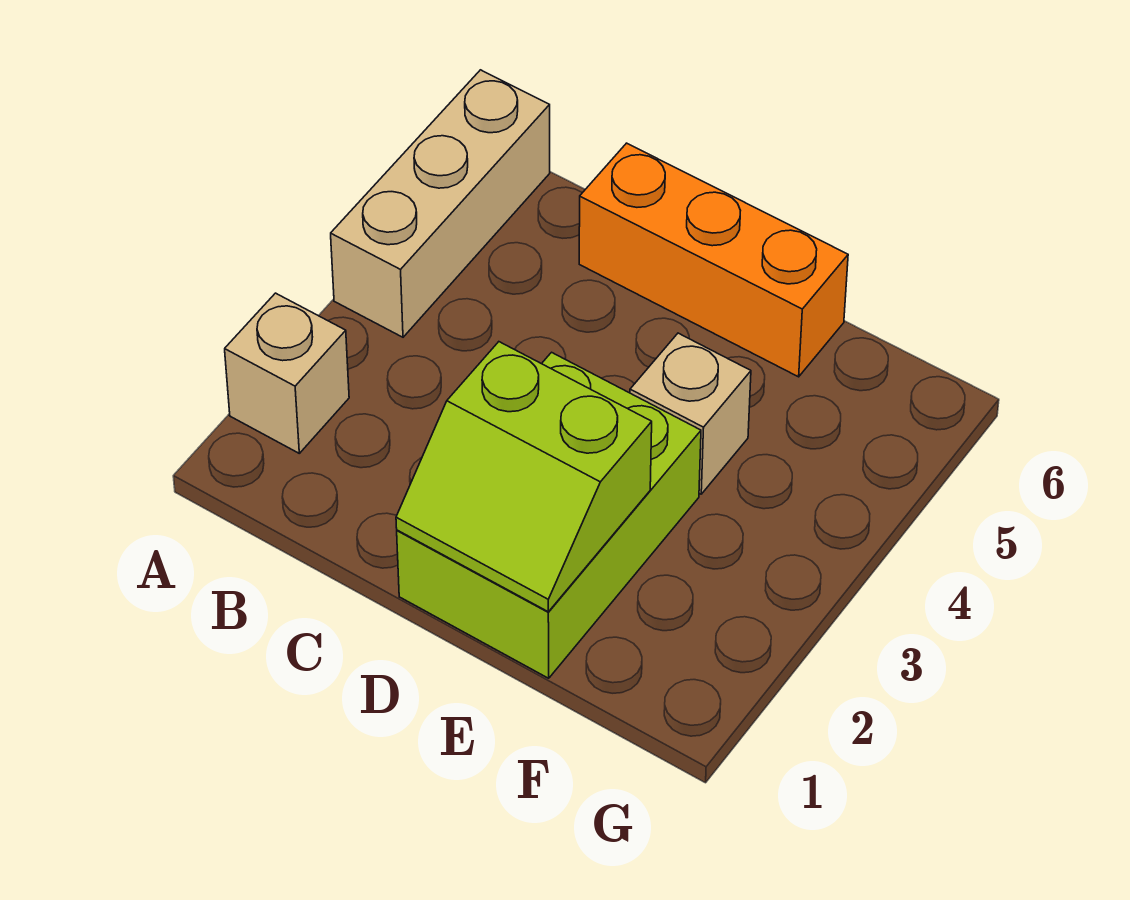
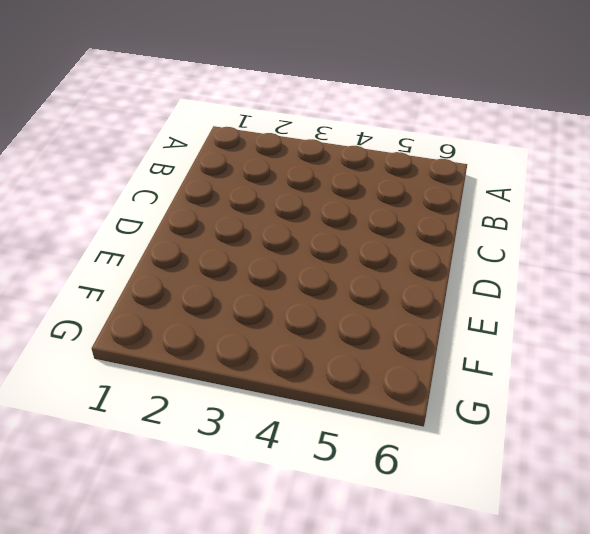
none -> tan 1x1 brick [225,293,349,453]
none -> tan 1x3 brick [331,70,550,337]

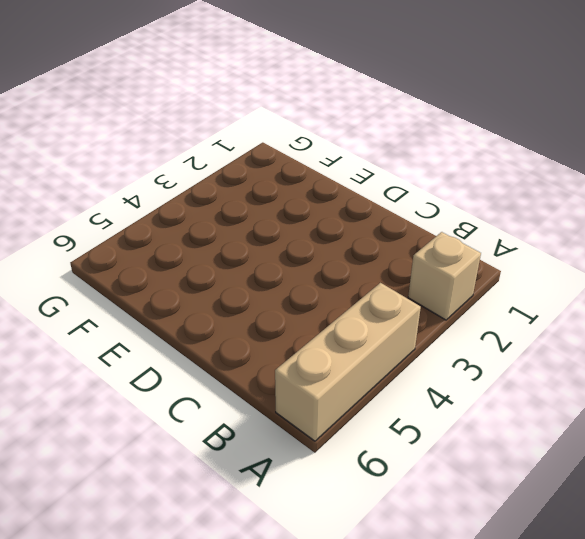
none -> orange 1x3 brick [579,143,848,377]
none -> lime 2x3 brick [397,352,701,678]

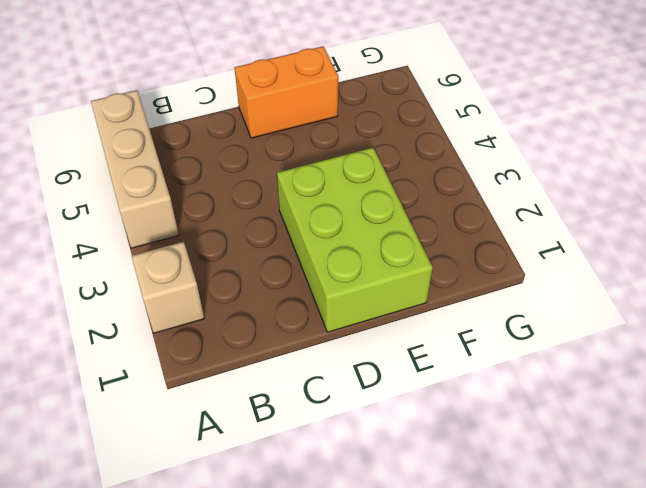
orange 1x2 brick [235,46,338,138] -> orange 1x3 brick [579,143,848,377]
none -> tan 1x1 brick [630,333,751,494]
none -> lime 2x2 slope [396,342,652,612]

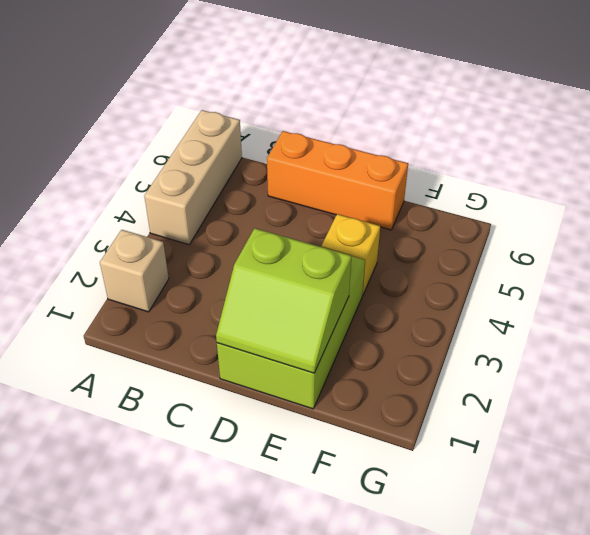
yellow 1x1 brick [321,214,380,295] -> tan 1x1 brick [630,333,751,494]

